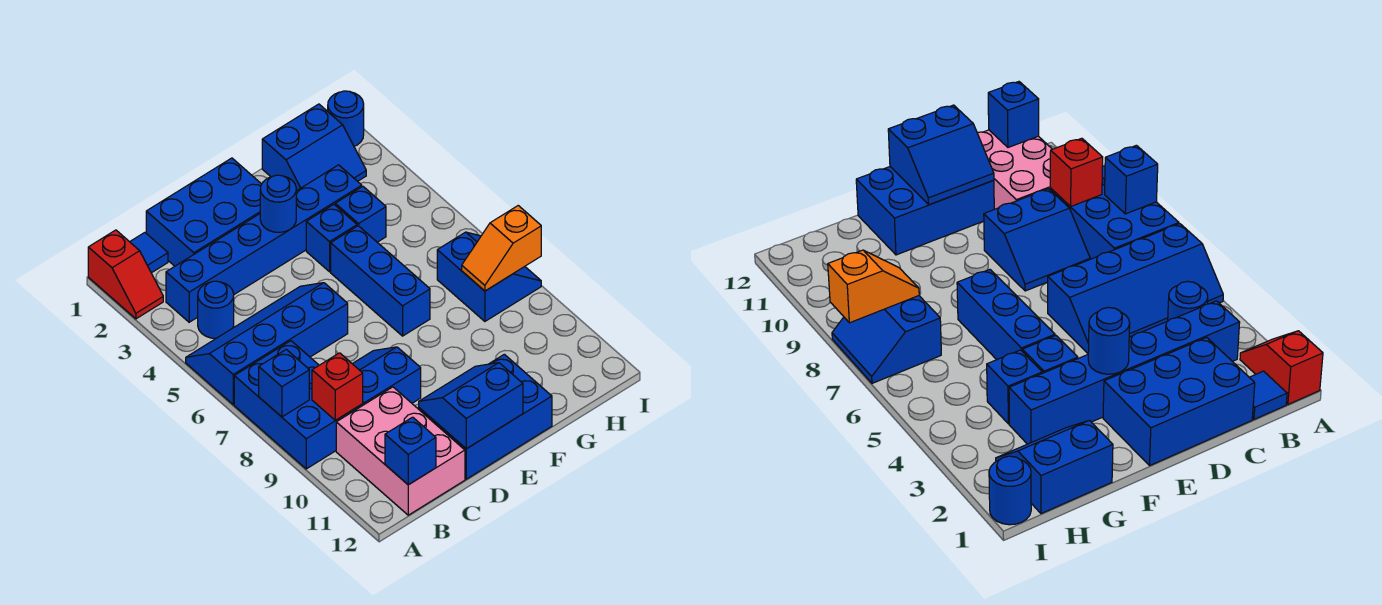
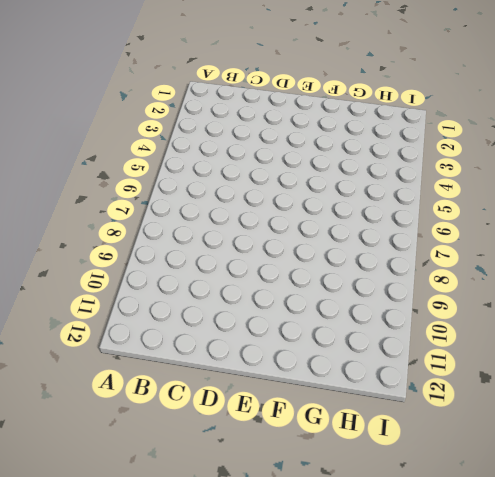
none -> red 1x2 slope [88,230,163,319]
none -> blue 2x4 slope [186,283,348,404]
none -> blue 2x3 brick [234,341,363,469]

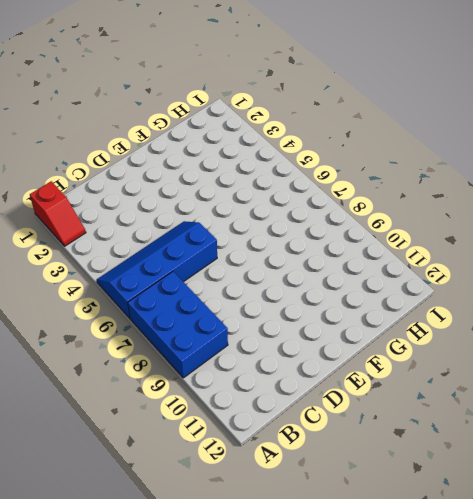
none -> blue 1x1 tile [130,233,168,273]
none -> blue 1x6 brick [166,165,362,322]
none -> blue 1x1 round brick [198,281,234,338]

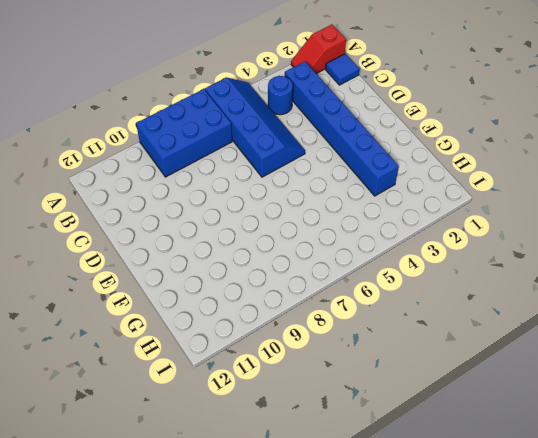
none -> pink 2x3 brick [336,387,465,515]
none -> blue 2x3 brick [146,158,262,266]
none -> blue 2x2 slope [353,347,421,405]

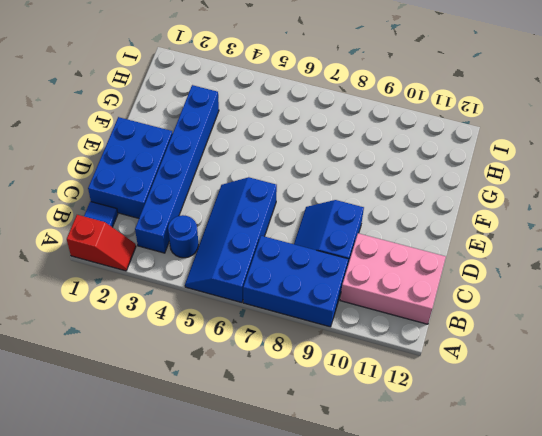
none -> blue 2x3 brick [419,354,552,479]
none -> blue 1x1 brick [306,204,357,272]
none -> blue 1x3 brick [331,226,430,336]

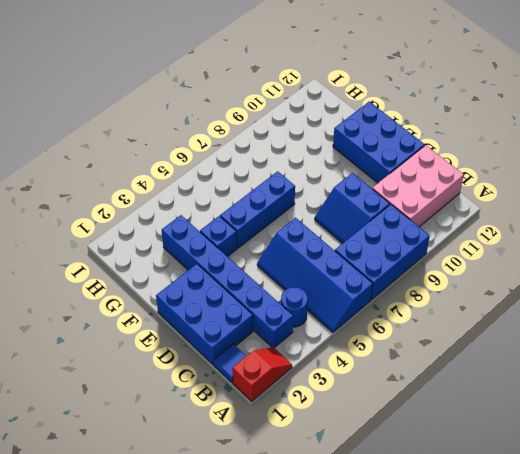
none -> blue 2x2 slope [262,104,366,191]
none -> blue 1x1 brick [335,186,386,242]
none -> blue 2x2 slope [437,232,541,321]

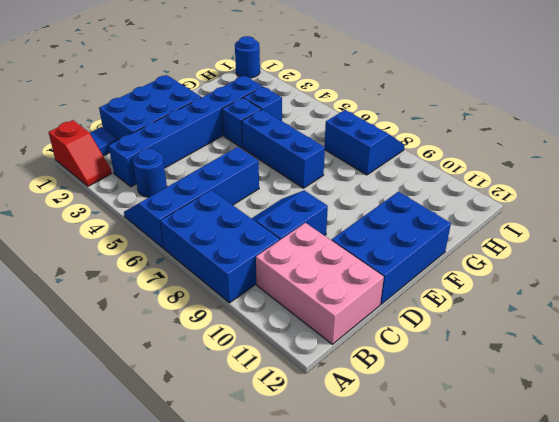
none -> blue 2x2 slope [262,104,366,191]
none -> blue 1x1 brick [259,349,309,417]
none -> red 1x1 brick [312,353,363,420]

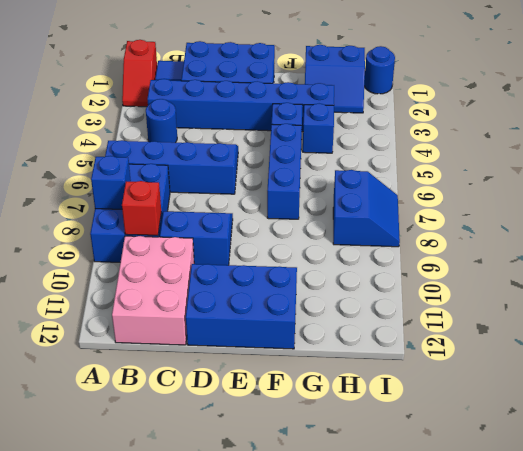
none -> blue 1x1 brick [385,417,436,485]
none -> blue 2x2 slope [419,363,523,449]
none -> blue 1x1 round brick [260,175,296,232]

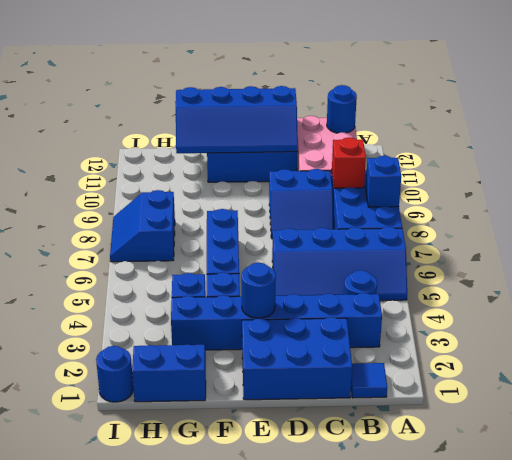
blue 1x1 round brick [327,85,357,133] -> blue 1x1 brick [385,417,436,485]
blue 2x4 slope [176,86,298,153] -> blue 2x2 slope [419,363,523,449]
none -> red 1x2 slope [88,230,163,319]
none -> orange 1x2 slope [462,206,541,291]

